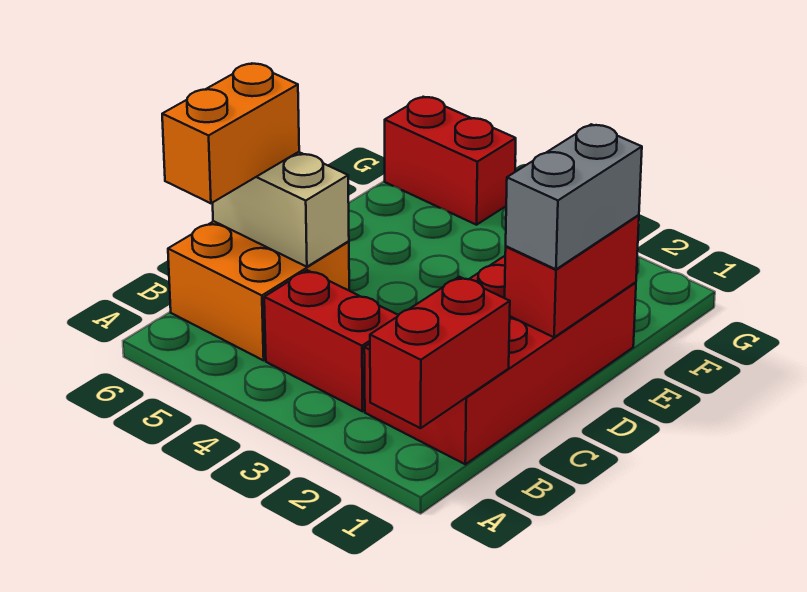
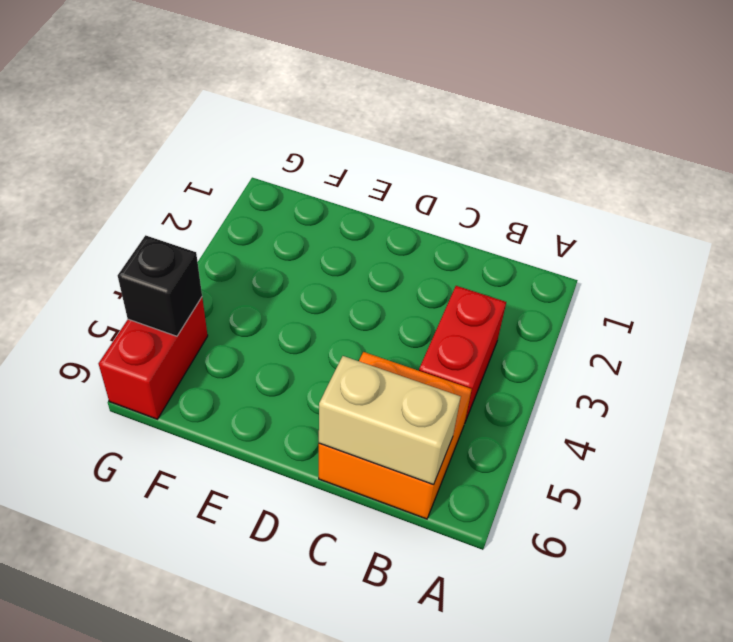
tan 1x2 brick [319,356,461,485] -> tan 1x2 brick turned to [213,152,349,267]
black 1x1 brick [118,235,202,336] -> none
none -> red 2x4 brick [364,256,636,464]
none -> red 1x2 brick [370,277,510,428]

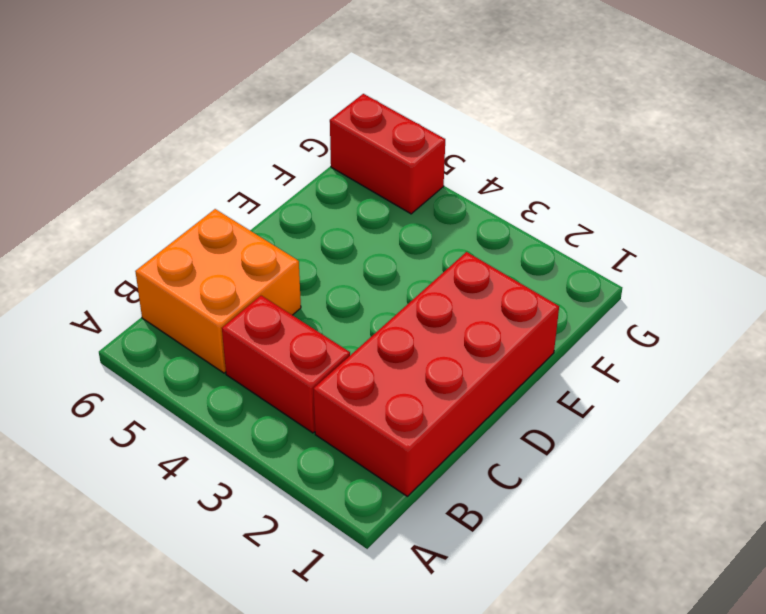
none -> red 1x2 brick [370,277,510,428]
none -> tan 1x2 brick [213,152,349,267]

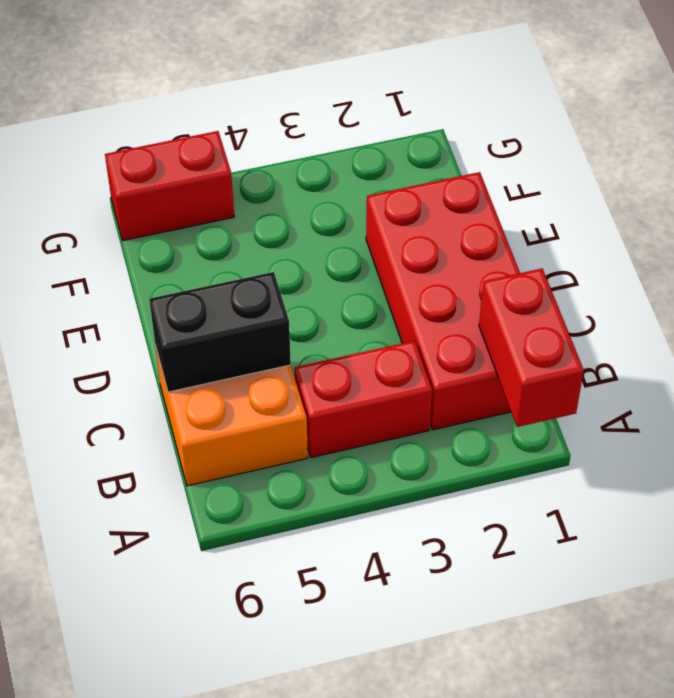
black 1x2 brick [149,272,291,392] -> tan 1x2 brick [213,152,349,267]
none -> red 1x2 brick [505,215,639,337]
none -> orange 1x2 brick [162,63,299,203]

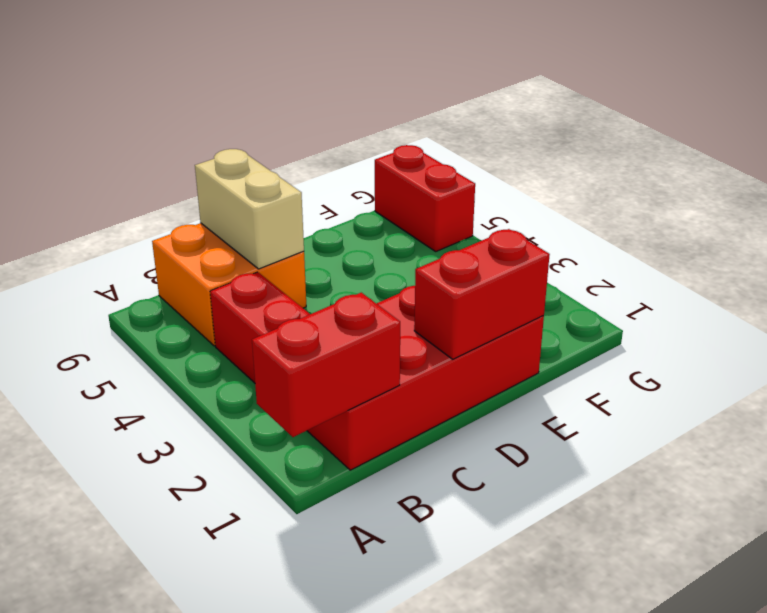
none -> orange 1x2 brick [162,63,299,203]
none -> grey 1x2 brick [506,124,642,269]

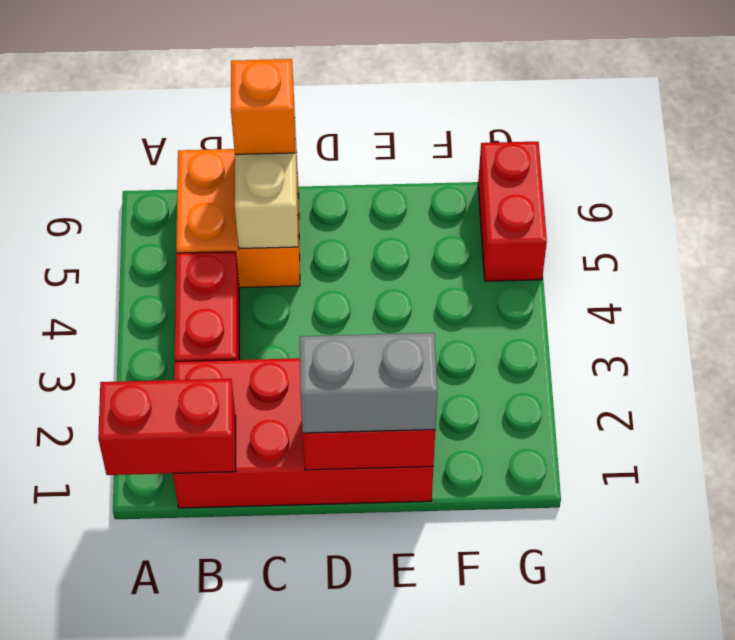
orange 1x1 brick [231,59,295,154] -> orange 1x2 brick [162,63,299,203]

